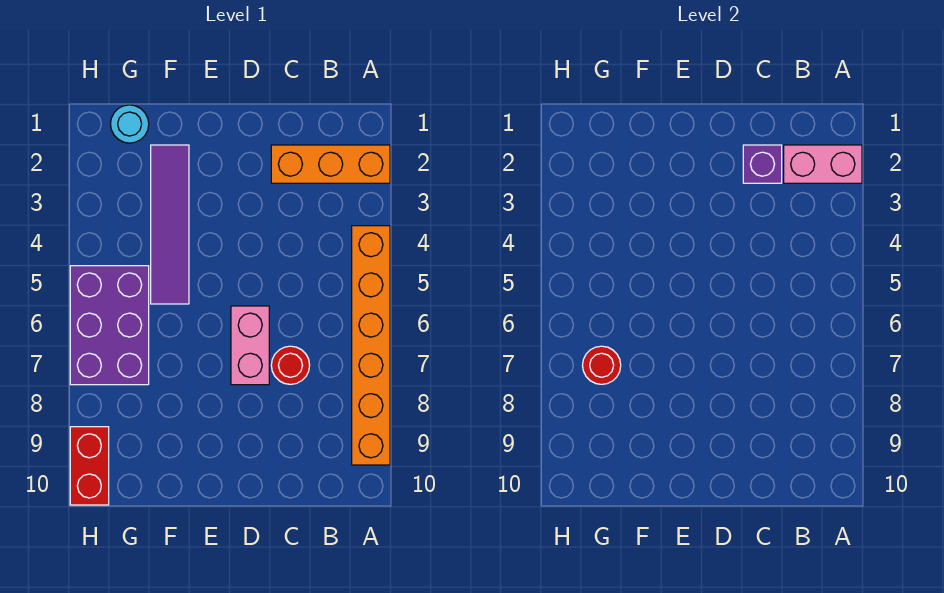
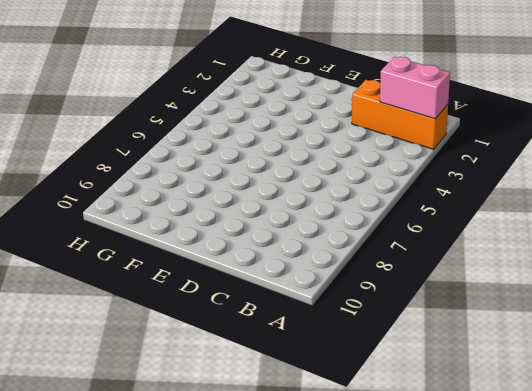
none -> orange 1x6 brick [352,226,390,465]
none -> red 1x1 round brick [271,346,310,384]

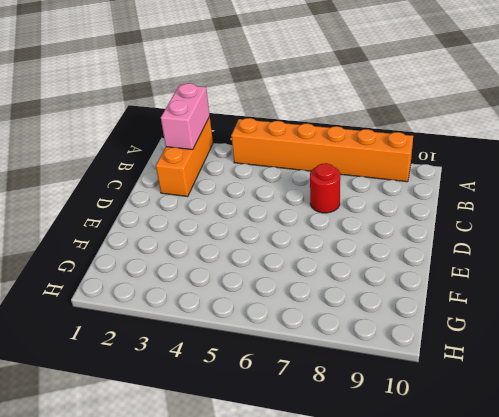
none -> pink 1x2 brick [231,306,269,385]
none -> purple 1x4 tile [151,145,189,304]

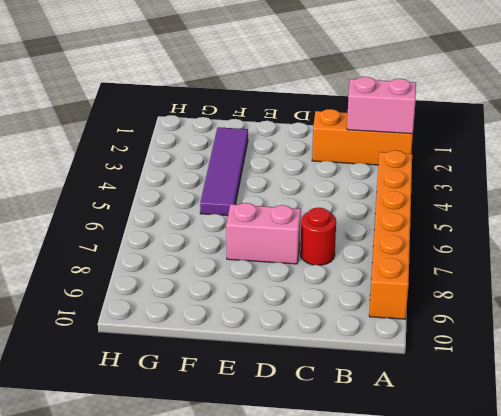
pink 1x2 brick [226,203,301,264] -> pink 1x2 brick turned to [231,306,269,385]
none -> cyan 1x1 round brick [111,105,149,143]
none -> purple 2x3 brick [70,266,149,385]

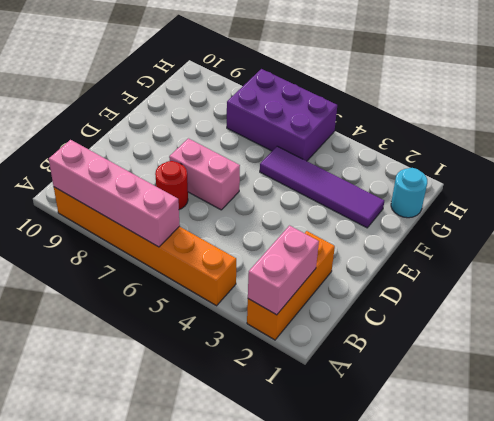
pink 1x4 brick [49,140,180,247] -> none
none -> red 1x2 brick [70,427,109,505]
none -> purple 1x1 brick [743,145,782,183]

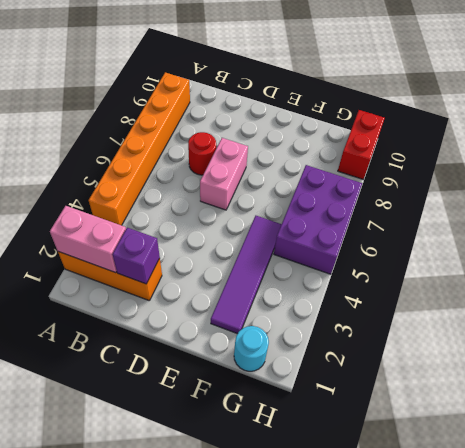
none -> red 1x1 round brick [583,346,621,384]

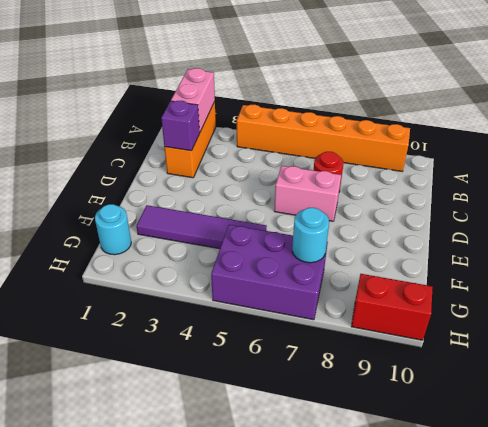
cyan 1x1 round brick [292,208,329,263] -> red 1x1 round brick [583,346,621,384]

